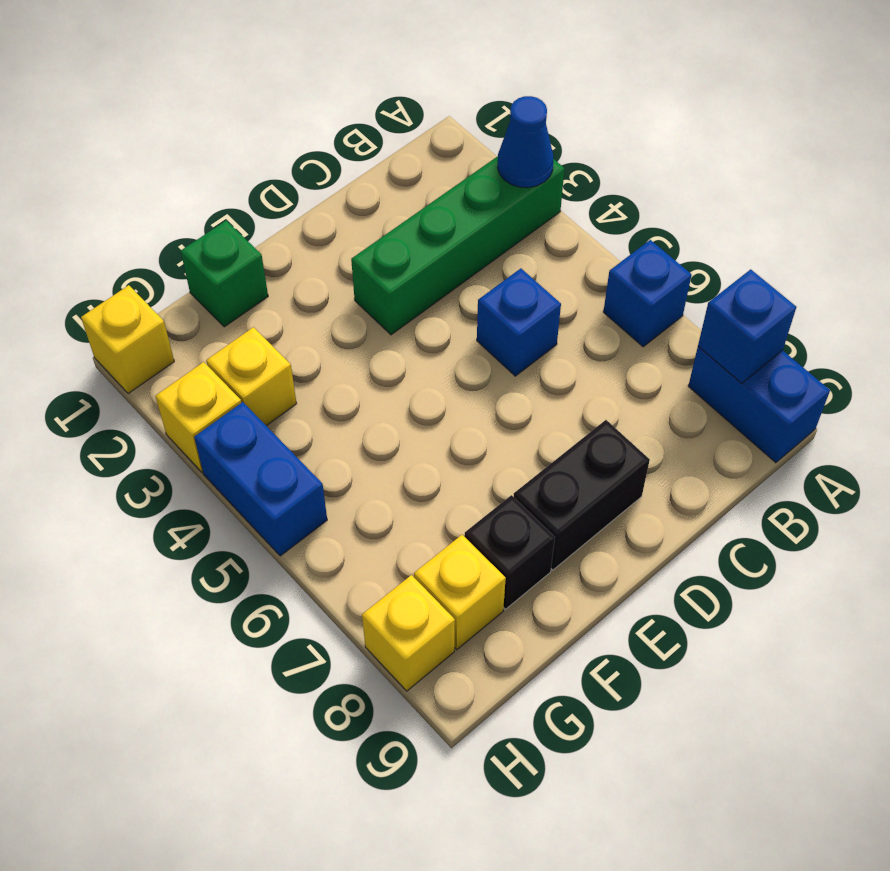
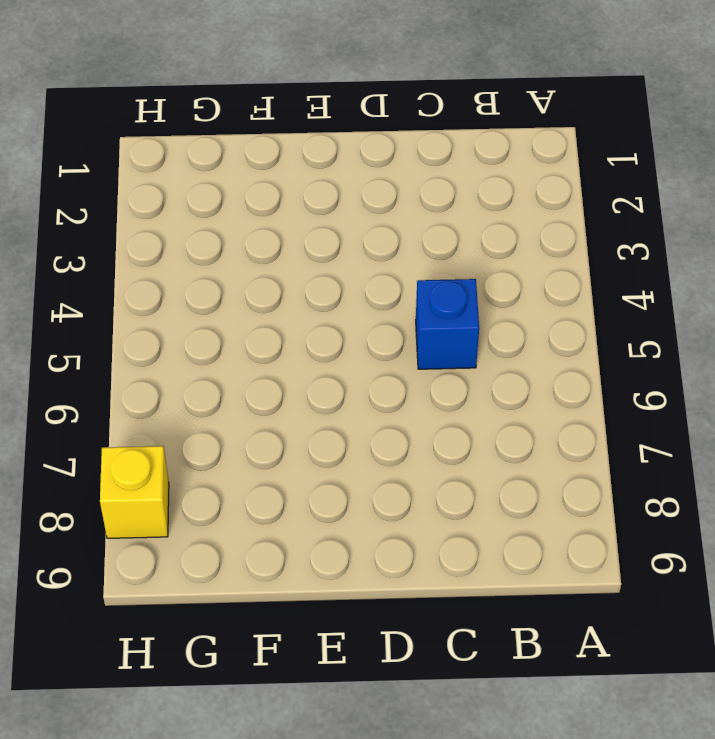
none -> green 1x4 brick [351,156,565,335]
none -> blue 1x1 brick [603,240,692,347]
none -> blue 1x2 brick [688,347,830,463]

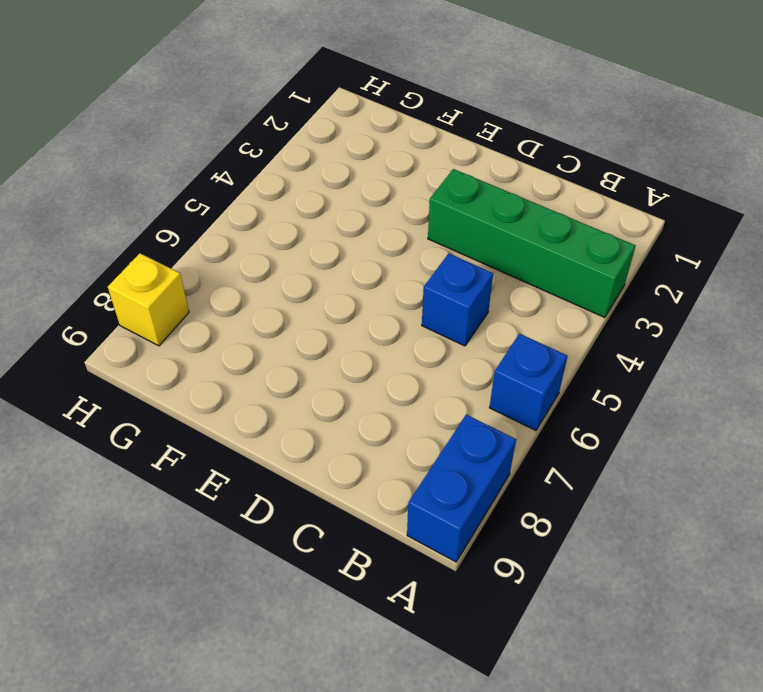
none -> black 1x2 brick [514,420,650,570]
none -> green 1x1 brick [181,221,268,327]
none -> black 1x1 brick [464,495,555,609]

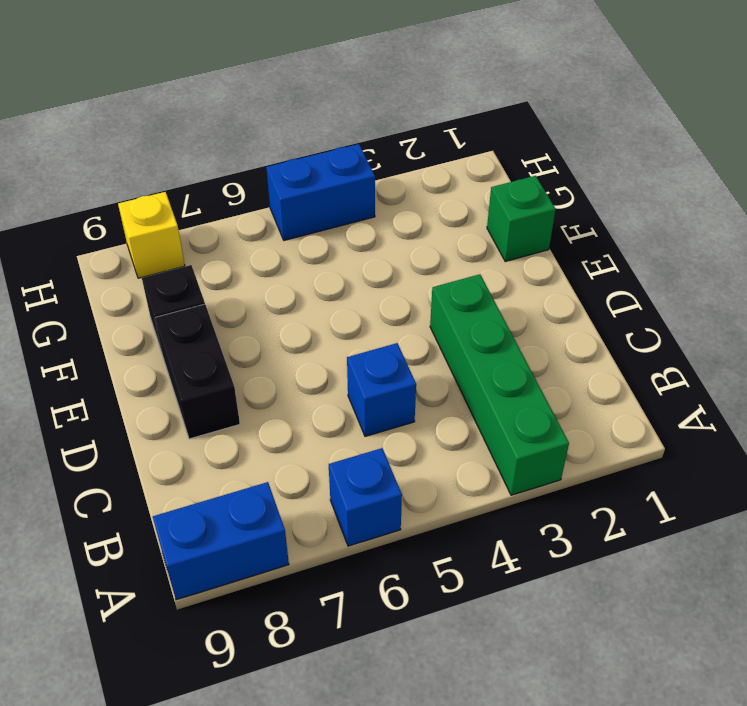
none -> yellow 1x1 brick [206,327,297,426]
none -> yellow 1x1 brick [414,535,506,650]
none -> yellow 1x1 brick [81,285,174,394]

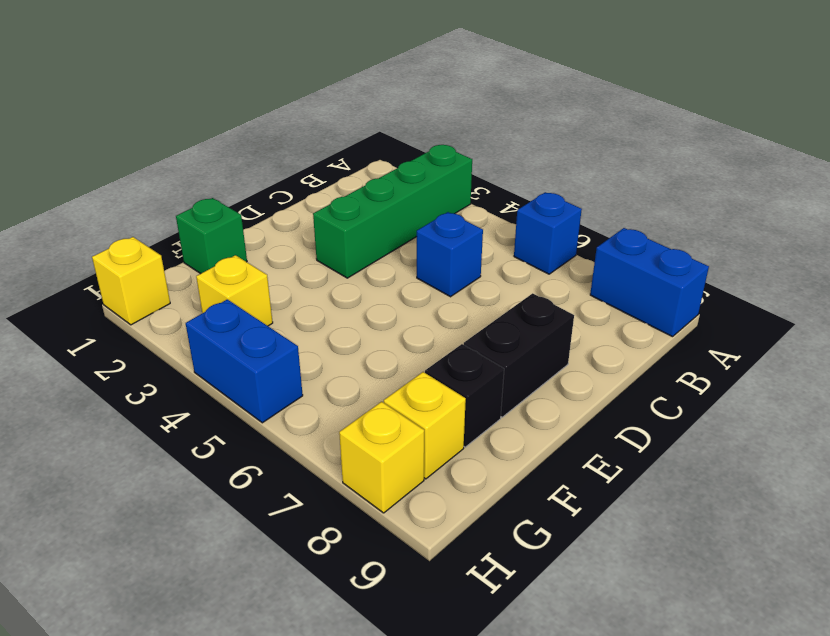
none -> yellow 1x1 brick [155,362,241,472]
none -> blue 1x1 cone [497,96,554,188]
none -> blue 1x1 brick [698,269,796,383]

